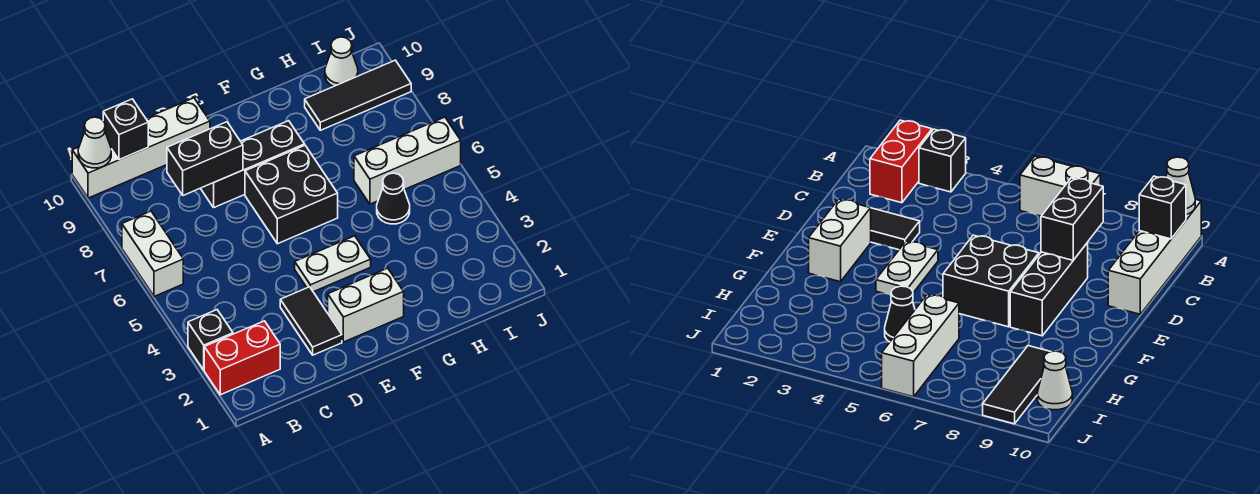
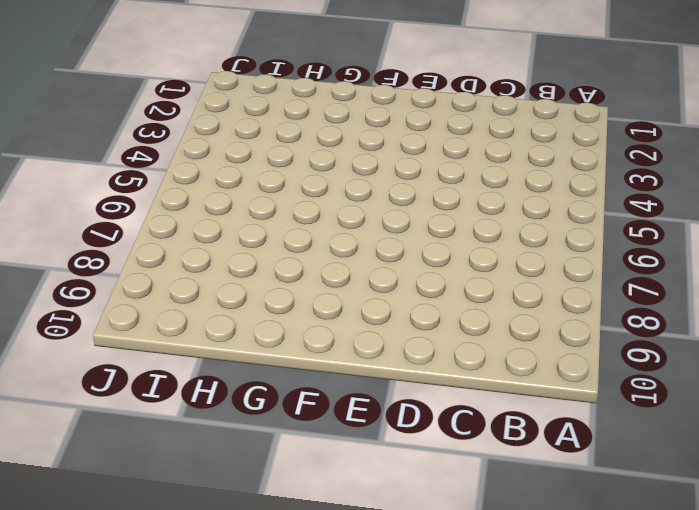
none -> red 1x2 brick [204,321,280,395]
none -> black 1x1 brick [188,310,233,370]
none -> white 1x2 brick [122,211,183,296]

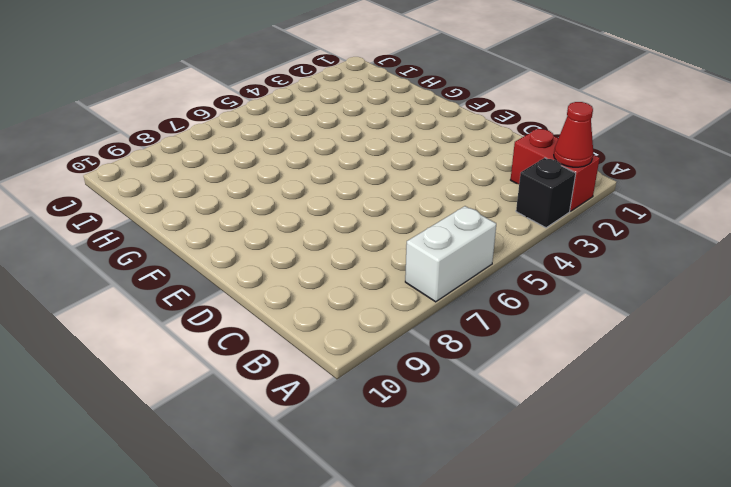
red 1x1 cone [554,102,593,167] -> none
none -> white 1x4 brick [72,98,210,198]
none -> black 1x2 tile [280,287,342,355]
none -> black 1x3 brick [201,121,305,207]

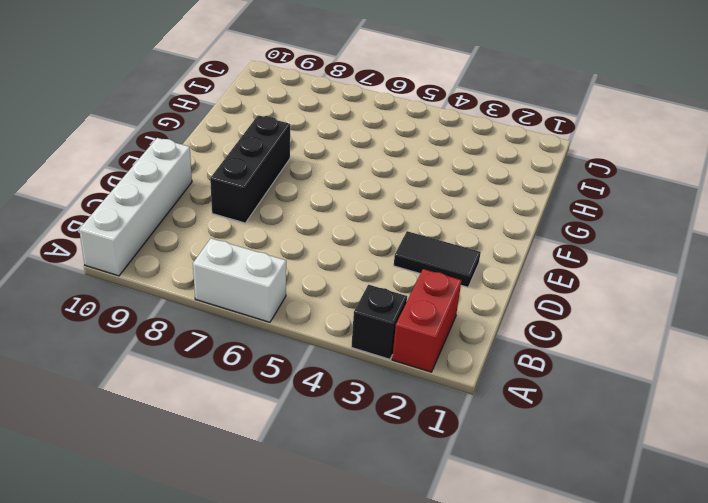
none -> white 1x2 brick [328,268,404,342]
none -> white 1x2 plate [295,236,371,292]
none -> black 2x2 brick [245,145,338,244]

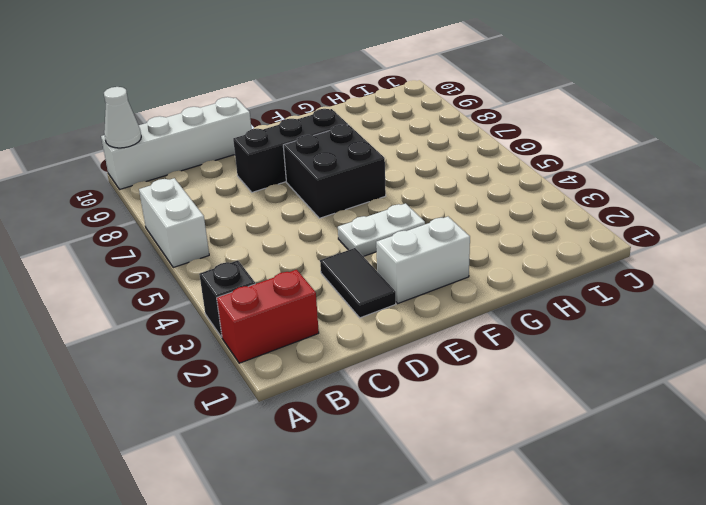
none -> black 1x1 cone [377,173,410,224]
none -> white 1x3 brick [354,117,461,204]
none -> black 1x3 tile [305,60,411,130]

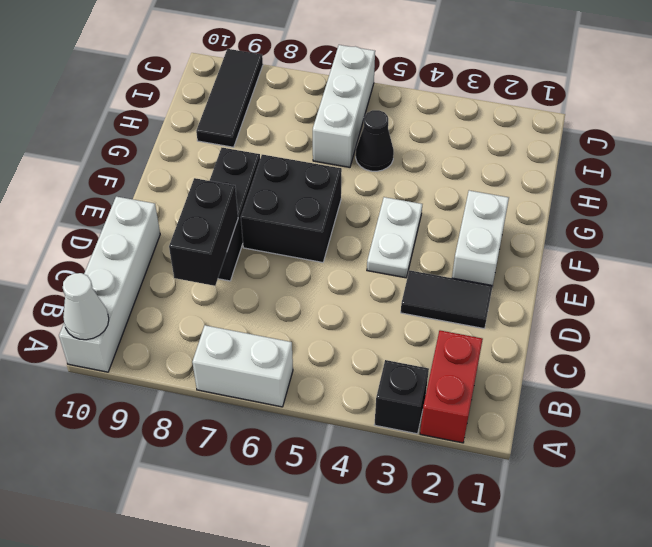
none -> white 1x1 cone [325,37,358,86]
none -> black 1x1 brick [103,99,148,160]

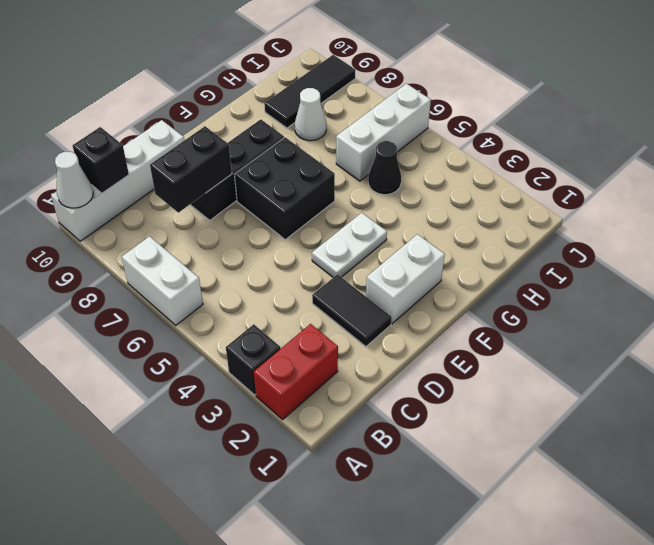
white 1x1 cone [295,88,326,141] -> white 1x1 cone moved to [325,37,358,86]

